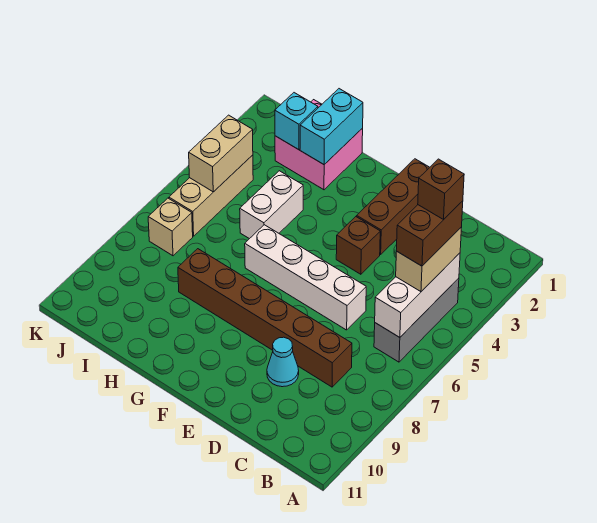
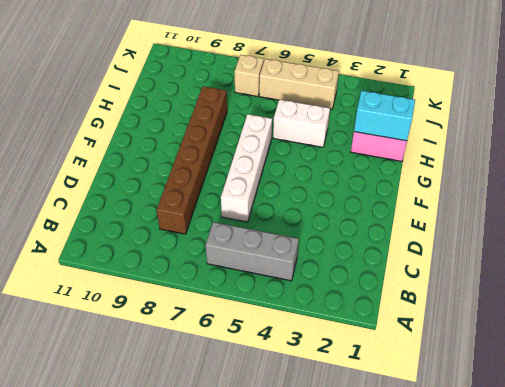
none -> cyan 1x1 cone [267,337,299,387]
none -> brown 1x3 brick [357,159,430,255]
none -> brown 1x1 brick [336,217,380,274]

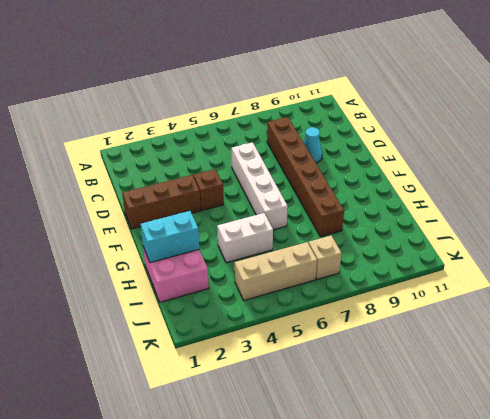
none -> grey 1x3 brick [374,278,459,362]
none -> white 1x3 brick [375,253,460,337]
none -> cyan 1x1 brick [275,93,318,150]

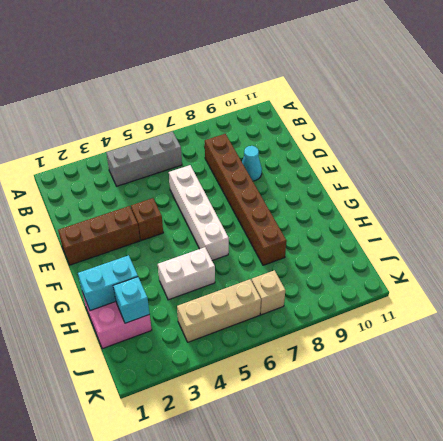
none -> white 1x3 brick [375,253,460,337]
none -> tan 1x2 brick [189,115,253,192]
none -> tan 1x2 brick [396,227,462,292]

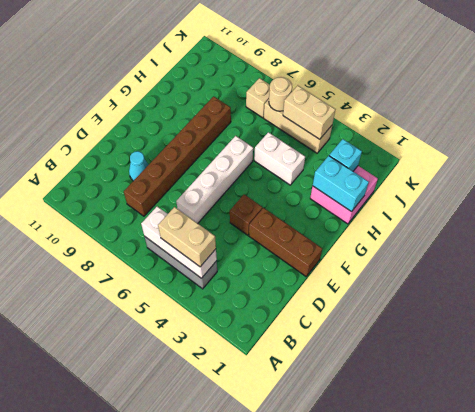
tan 1x1 round brick [269,77,292,111] -> none
none -> brown 1x2 brick [396,201,463,266]
none -> brown 1x1 brick [418,159,464,219]

